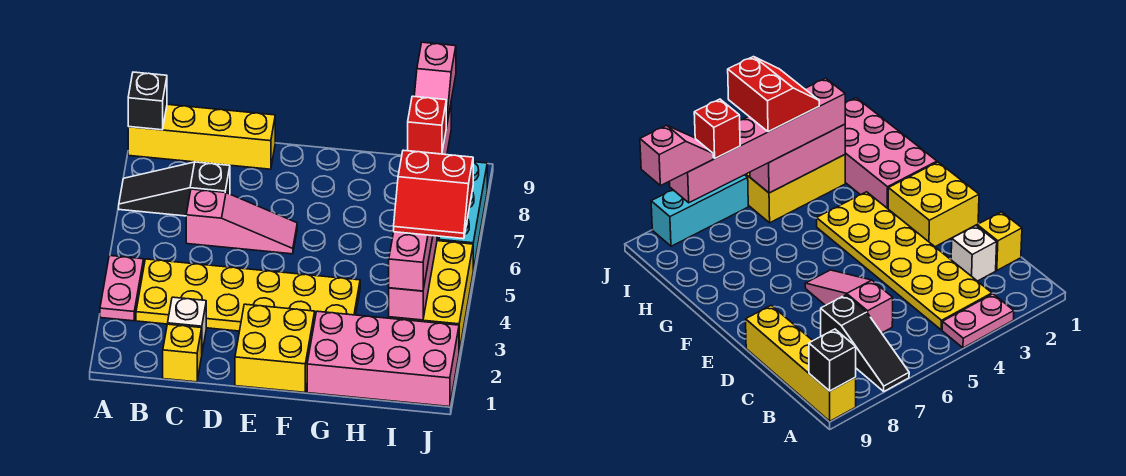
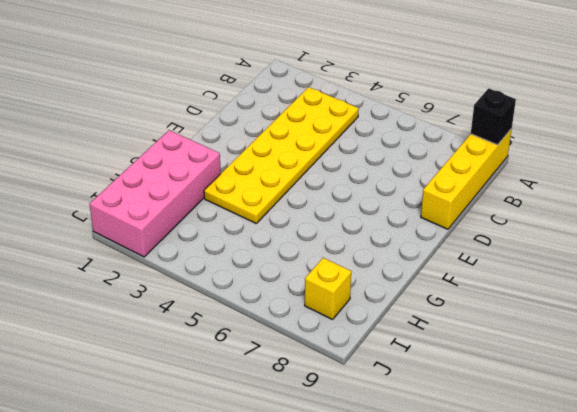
yellow 1x1 brick [305,258,351,319] -> yellow 1x1 brick moved to [163,324,202,382]
none -> pink 1x2 plate [100,256,144,321]
none -> black 1x3 slope [119,162,230,216]
none -> white 1x1 brick [168,297,206,351]

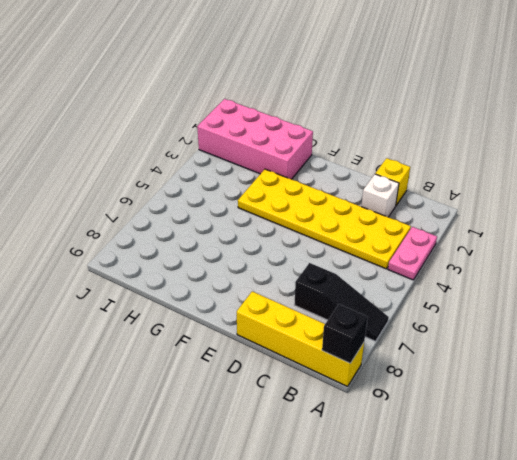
none -> pink 1x3 slope [186,189,297,254]
none -> yellow 2x2 brick [235,304,315,392]
none -> yellow 2x3 brick [389,241,473,351]

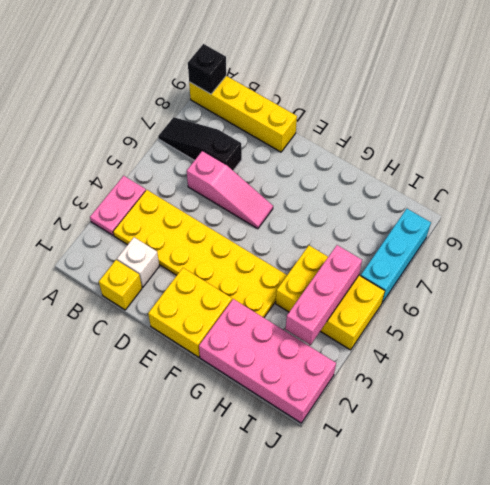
yellow 2x3 brick [276,246,385,350] -> yellow 2x3 brick turned to [389,241,473,351]
none -> pink 1x6 brick [389,105,451,291]
none -> red 2x2 slope [394,150,473,239]
none -> red 1x1 brick [408,96,446,154]

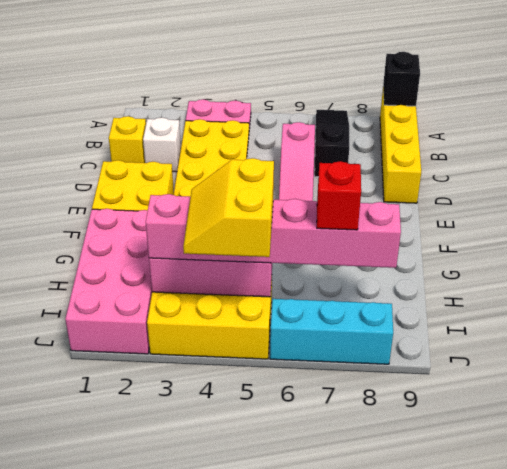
yellow 2x2 slope [183,158,274,257] -> red 2x2 slope [394,150,473,239]
none -> pink 1x2 slope [414,42,456,127]

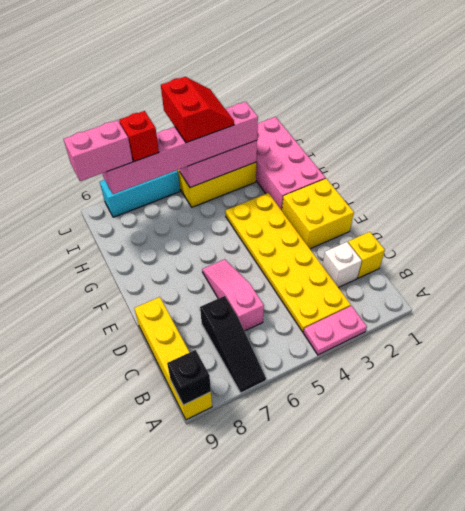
pink 1x2 brick [64,120,133,181] -> pink 1x2 slope [414,42,456,127]

